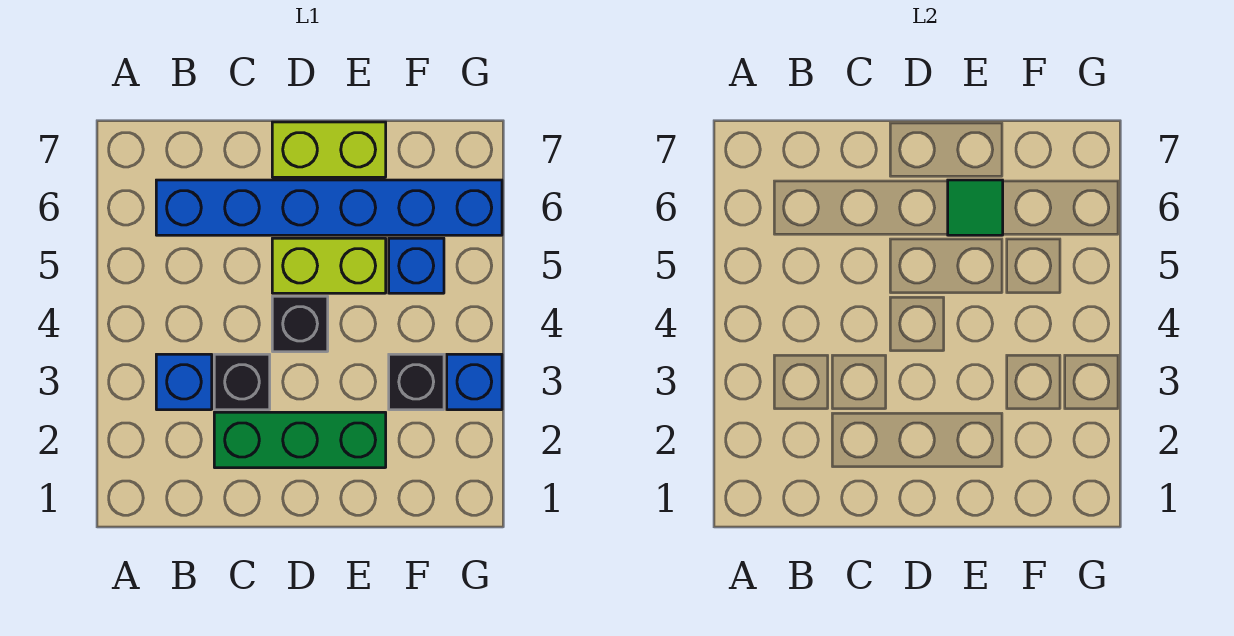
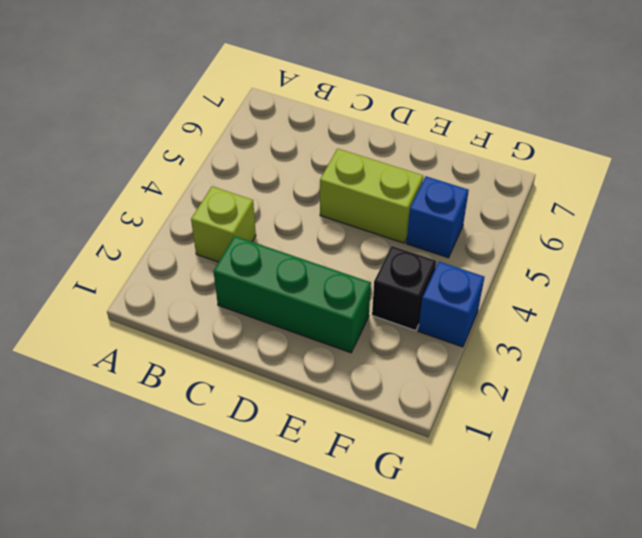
lime 1x1 brick [191,186,256,262] -> blue 1x1 brick [156,354,212,410]
none -> blue 1x6 brick [156,180,502,235]
none -> black 1x1 brick [214,354,270,410]

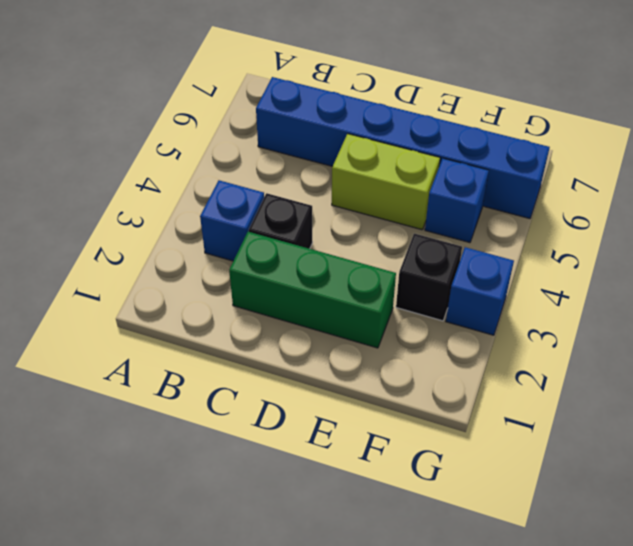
none -> black 1x1 brick [272,296,328,352]
none -> lime 1x2 brick [272,122,386,177]

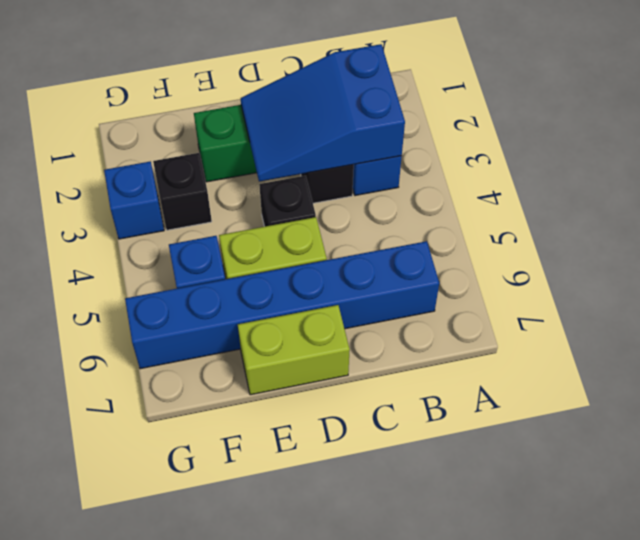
blue 2x3 slope [241,44,405,182] -> none
none -> green 1x1 tile [948,180,1003,235]

